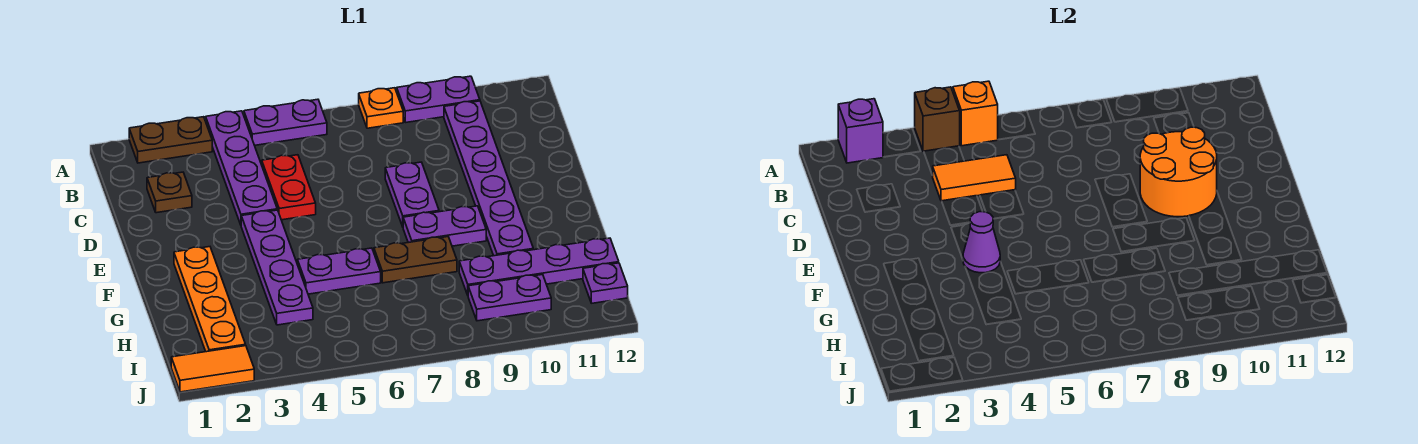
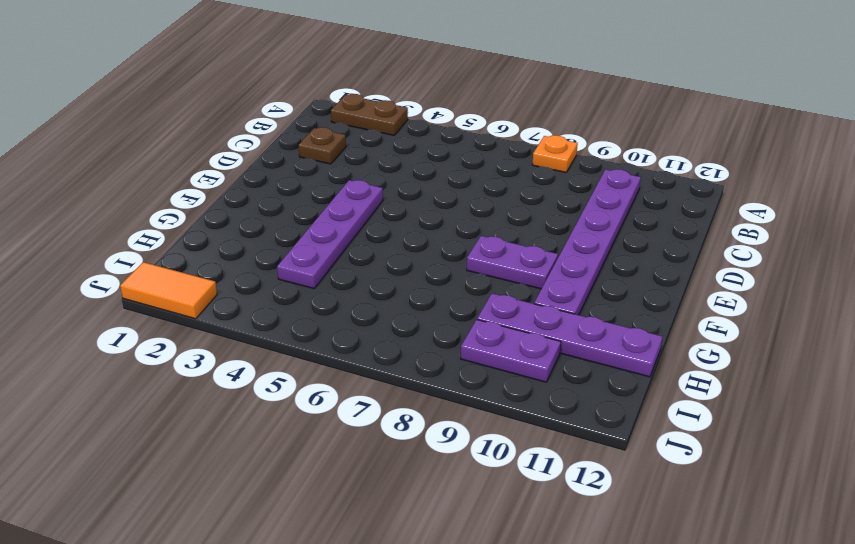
none -> purple 1x4 plate [206,111,277,225]
none -> purple 1x2 plate [244,99,327,145]
none -> purple 1x2 plate [397,76,480,123]

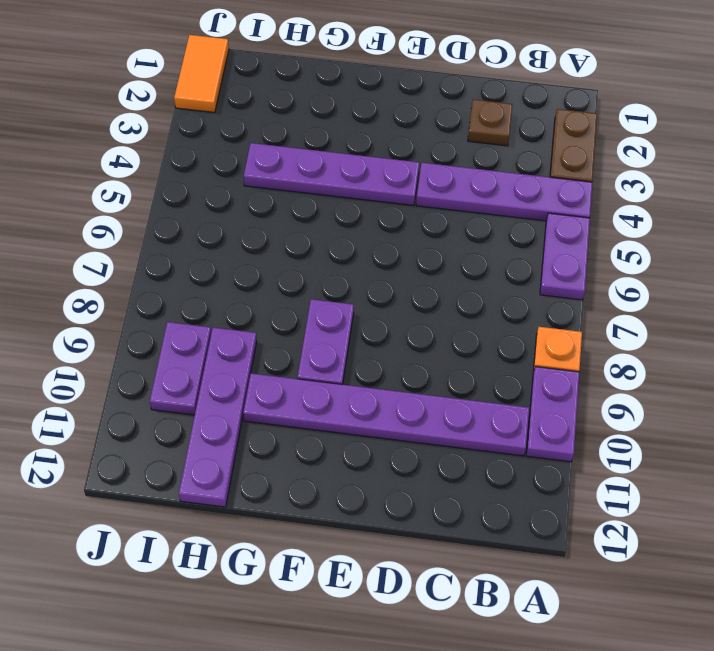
none -> red 1x2 plate [262,155,316,220]
none -> purple 1x2 plate [385,162,439,227]
none -> orange 1x4 plate [174,247,246,352]

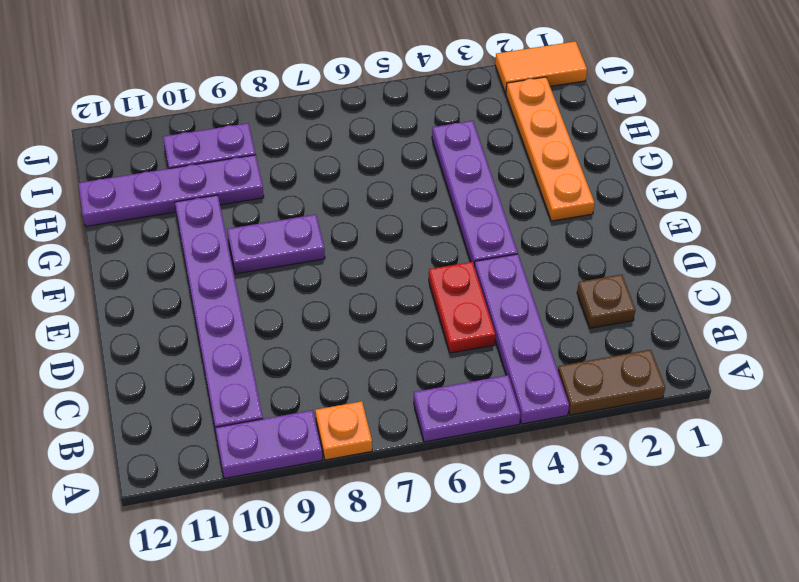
none -> purple 1x2 plate [385,162,439,227]
none -> purple 1x2 plate [297,248,381,294]
none -> brown 1x2 plate [374,237,457,283]

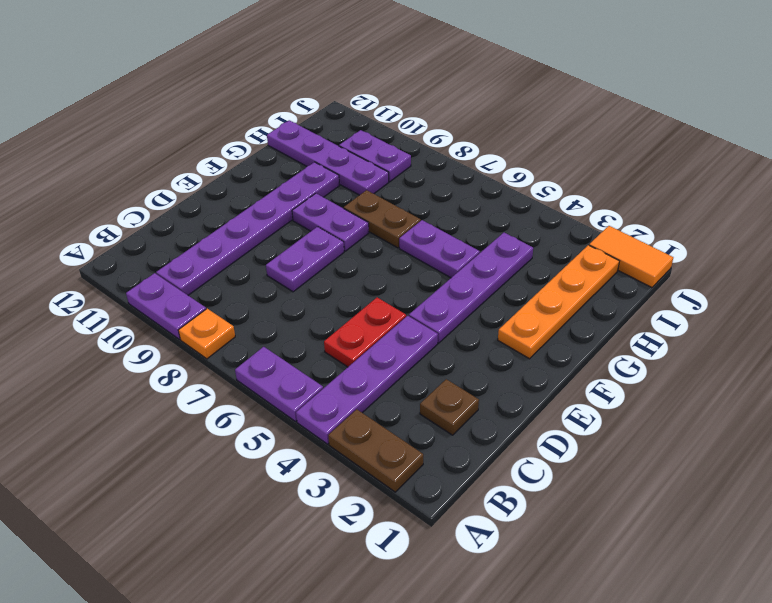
none -> purple 1x1 plate [583,263,628,303]
none -> purple 1x1 brick [838,99,883,163]
none -> brown 1x1 brick [915,87,960,152]

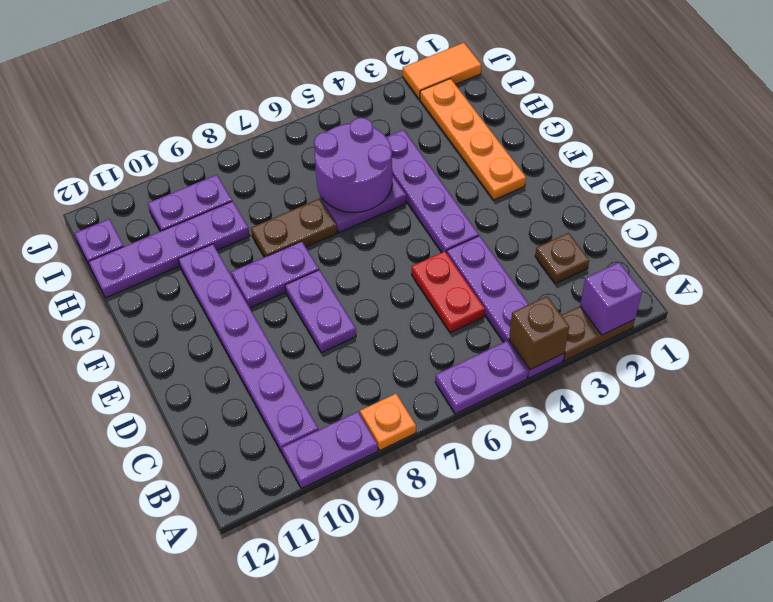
purple 2x2 round brick [314,118,392,212] -> none
none -> orange 1x1 brick [953,81,998,146]
none -> orange 1x2 tile [933,155,1016,201]
none -> orange 2x2 round brick [1140,127,1217,217]

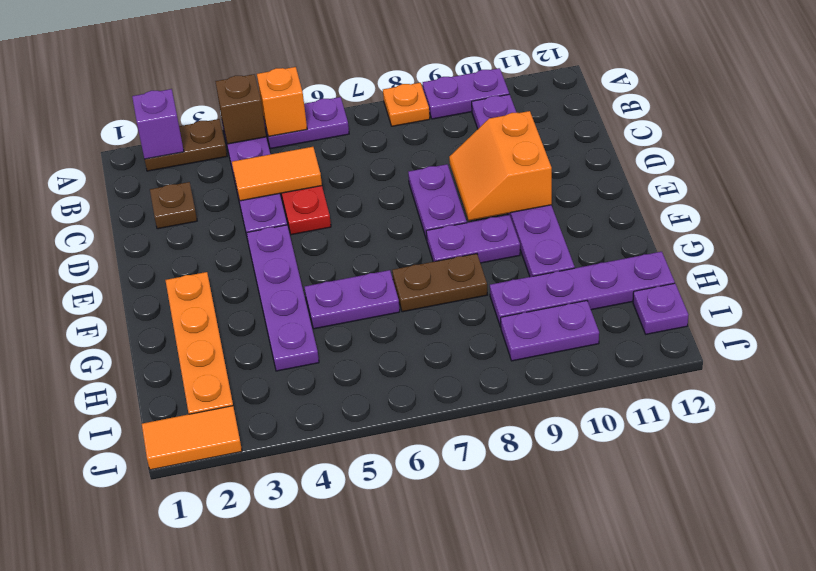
orange 2x2 slope [449,111,552,220] -> orange 2x2 round brick [1140,127,1217,217]
none -> purple 1x1 cone [963,212,1000,273]

